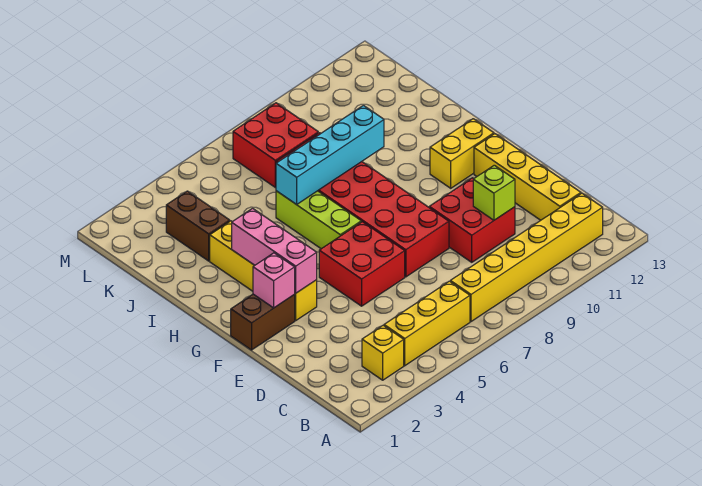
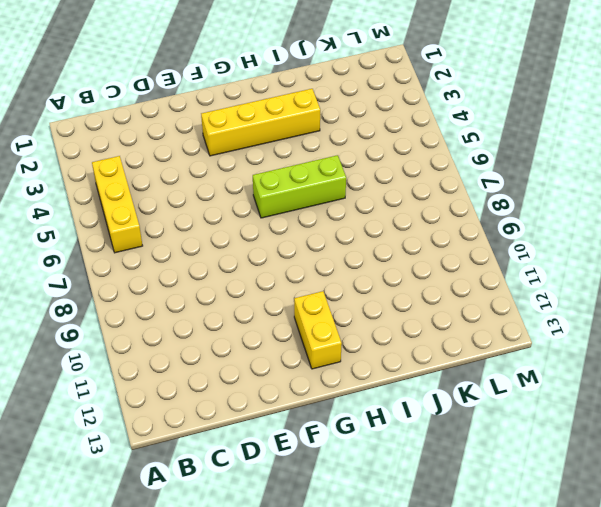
none -> yellow 1x1 brick [362,325,404,380]
none -> yellow 1x6 brick [450,193,603,322]
none -> yellow 1x4 brick [474,134,581,220]

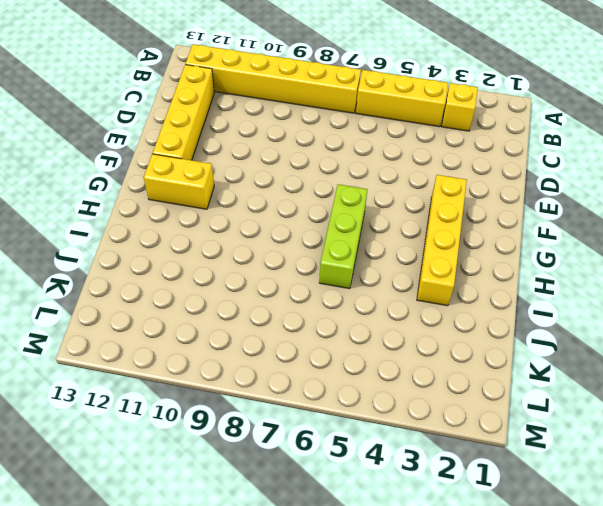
none -> red 2x2 brick [429,178,515,262]
none -> red 2x2 brick [319,222,405,306]
none -> red 2x6 brick [276,133,449,277]

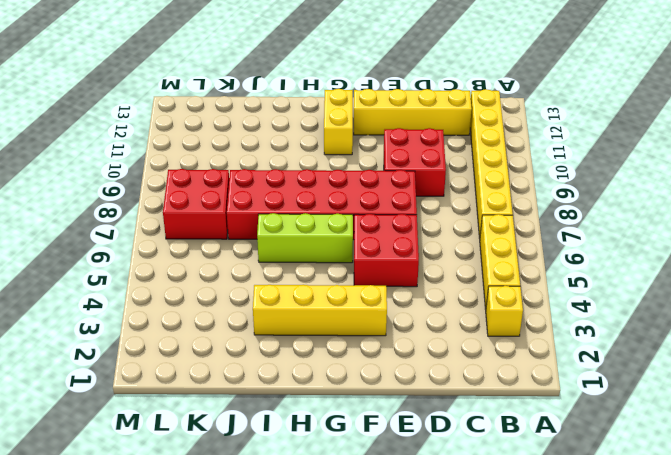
none -> brown 1x2 brick [231,294,295,350]
none -> brown 1x2 brick [166,191,230,261]
none -> lime 1x1 brick [473,165,515,220]

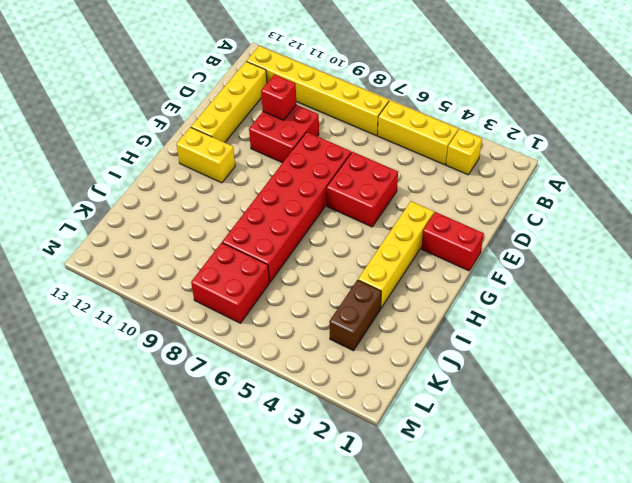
red 1x1 brick [261,74,296,120] -> lime 1x1 brick [473,165,515,220]
red 1x2 brick [421,212,484,271] -> brown 1x2 brick [231,294,295,350]
none -> lime 1x3 brick [276,191,361,249]
none -> pink 1x1 brick [253,253,295,308]
none -> pink 1x3 brick [232,208,317,293]

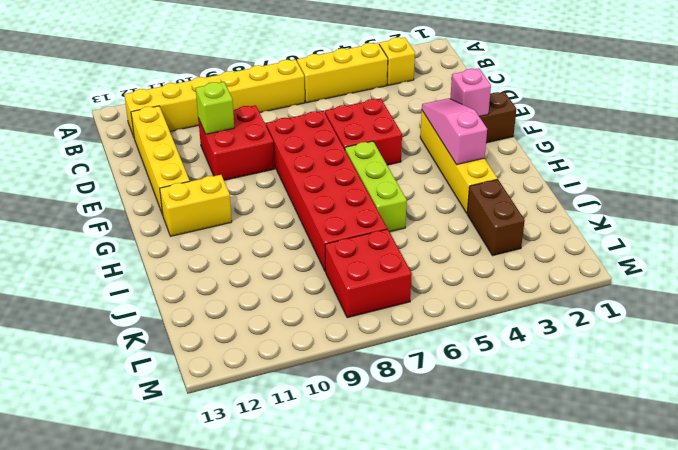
pink 1x3 slope [422,98,487,165] -> pink 1x3 brick [232,208,317,293]
none -> cyan 1x4 brick [276,105,384,204]

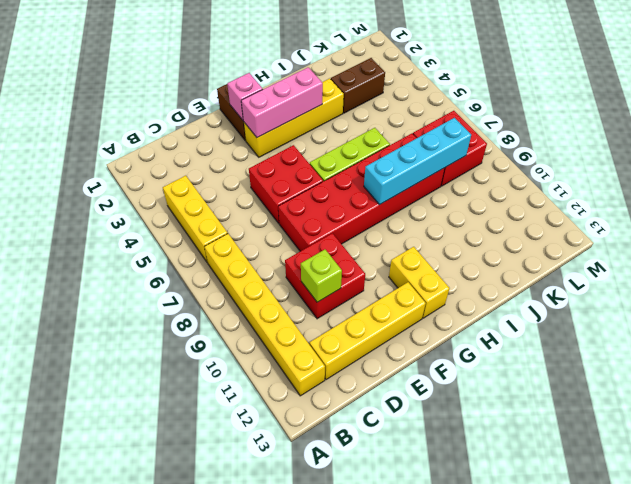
cyan 1x4 brick [364,118,471,205] -> cyan 1x4 brick turned to [276,105,384,204]
none -> yellow 1x1 brick [362,325,404,380]

